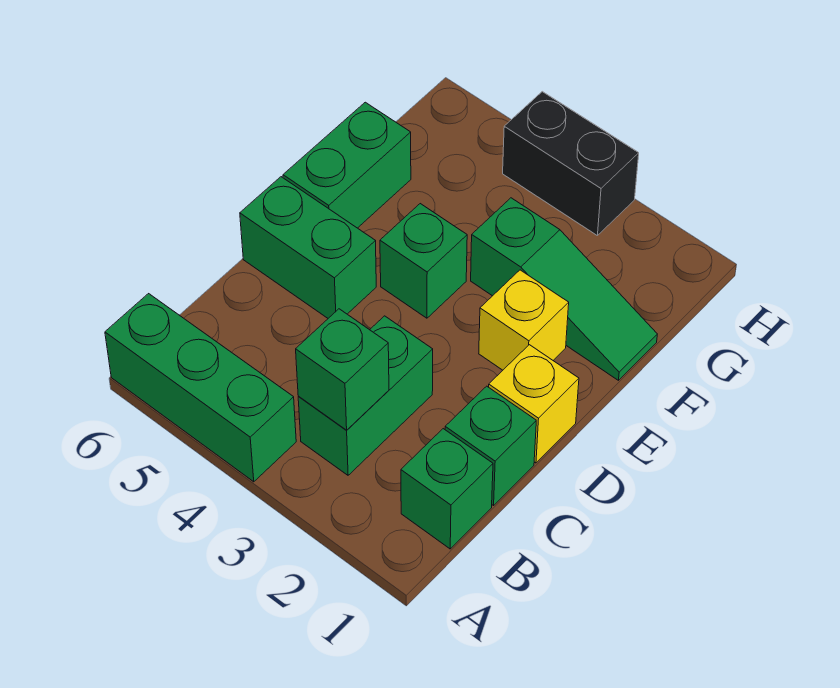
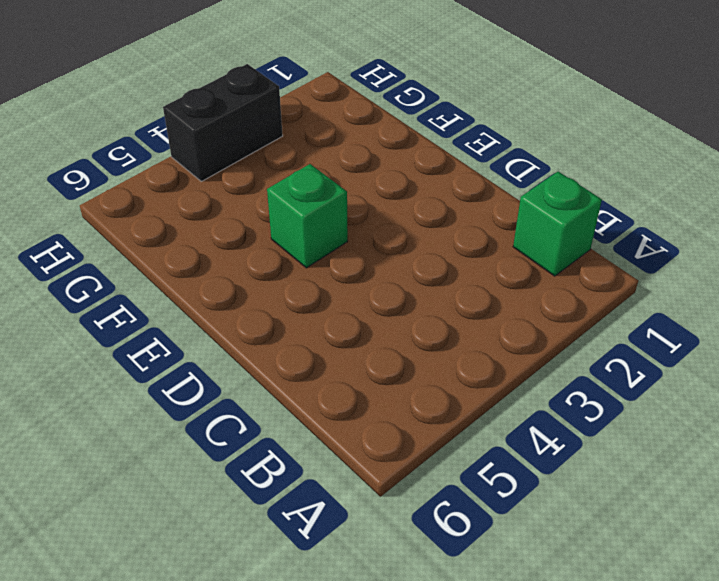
none -> green 1x3 brick [105,294,296,482]
none -> green 1x2 brick [298,316,433,475]
none -> green 1x1 brick [445,386,536,505]

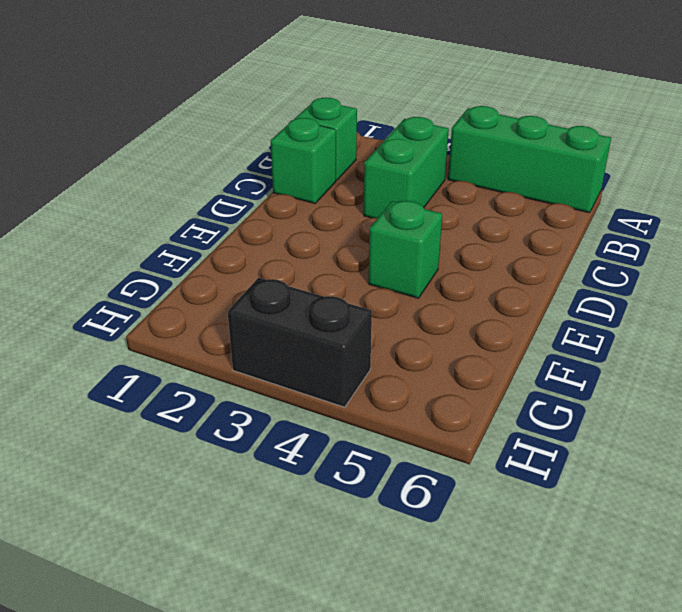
none -> yellow 1x1 brick [489,345,579,463]
none -> green 1x2 brick [240,177,376,318]
none -> yellow 1x1 brick [479,270,569,370]

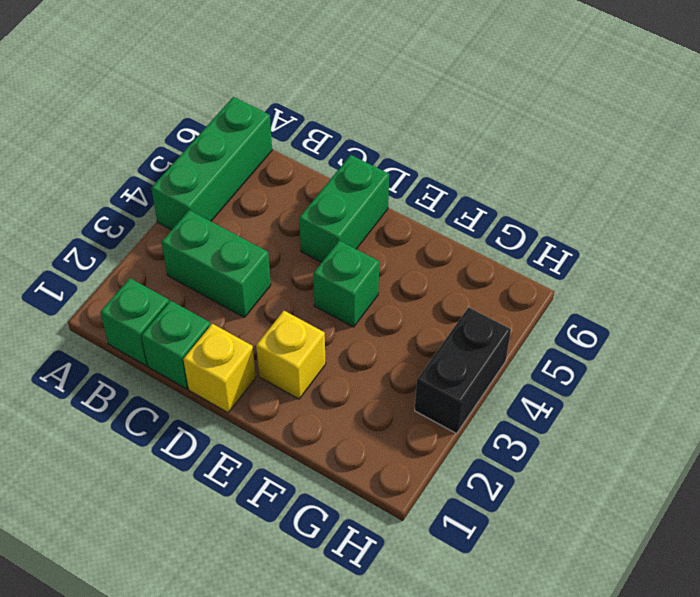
none -> green 1x2 brick [283,102,411,228]
none -> green 1x3 slope [471,198,657,380]
none -> green 1x1 brick [296,309,389,430]

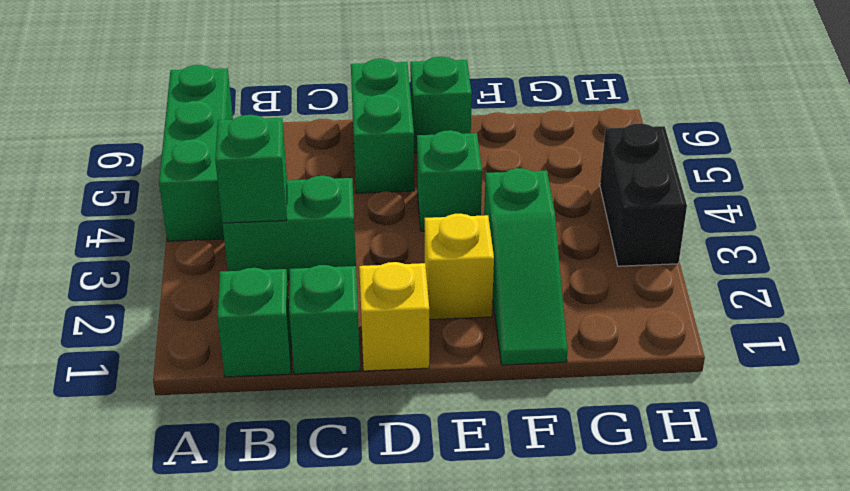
green 1x1 brick [410,57,472,153] -> green 1x2 brick [283,102,411,228]

